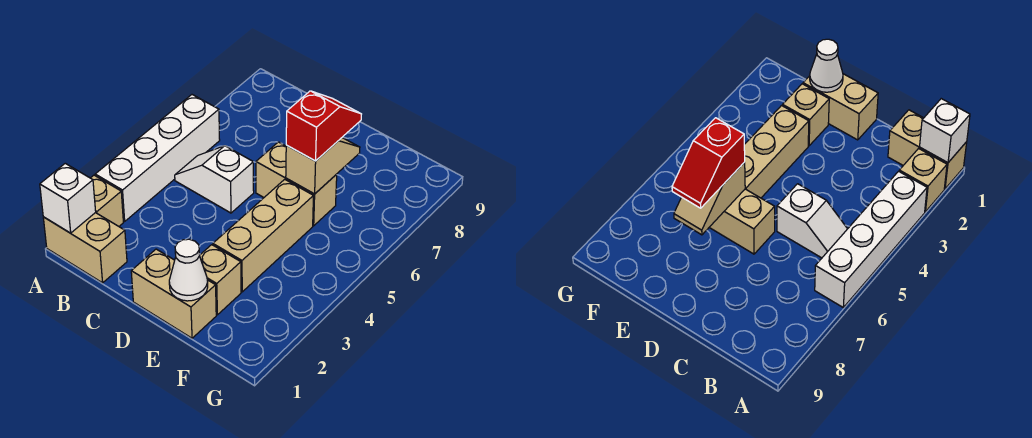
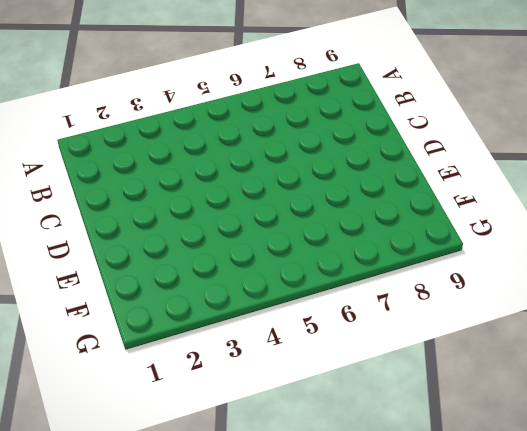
none -> tan 1x2 brick [43,213,127,283]
none -> tan 1x1 brick [91,175,123,226]
none -> white 1x4 brick [95,95,220,221]

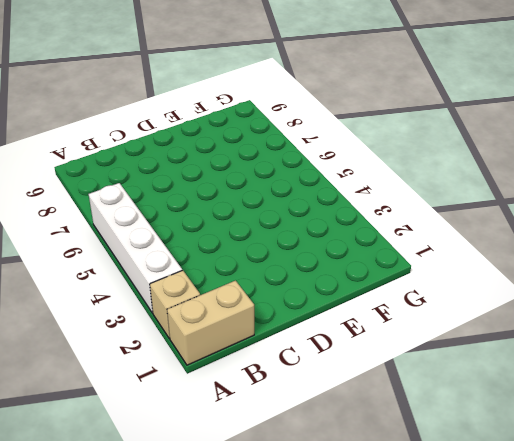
none -> white 1x2 slope [175,146,254,213]
none -> tan 1x2 brick [131,249,216,338]
none -> tan 1x2 brick [256,142,337,226]

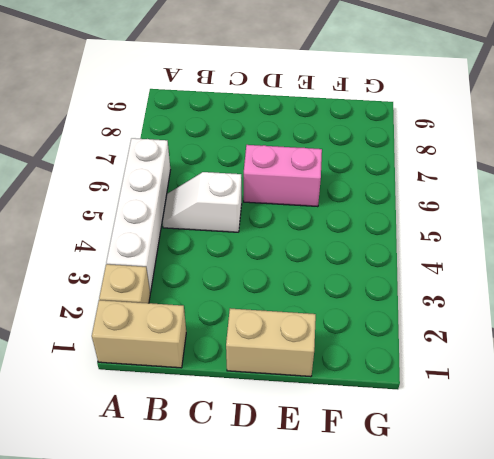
pink 1x2 brick [244,145,322,207] -> tan 1x2 brick [256,142,337,226]
none -> tan 1x1 brick [200,245,241,315]
none -> tan 1x3 brick [213,179,313,292]
none -> white 1x1 brick [40,163,96,233]

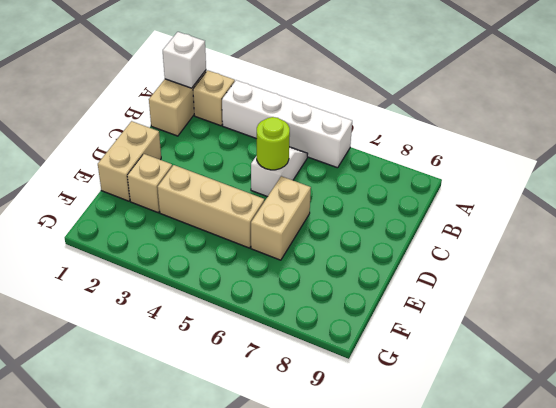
lime 1x1 round brick [257,117,290,170] -> none
none -> white 1x1 cone [169,239,208,301]
none -> tan 1x2 slope [286,138,360,194]
none -> red 1x2 slope [286,91,361,161]

